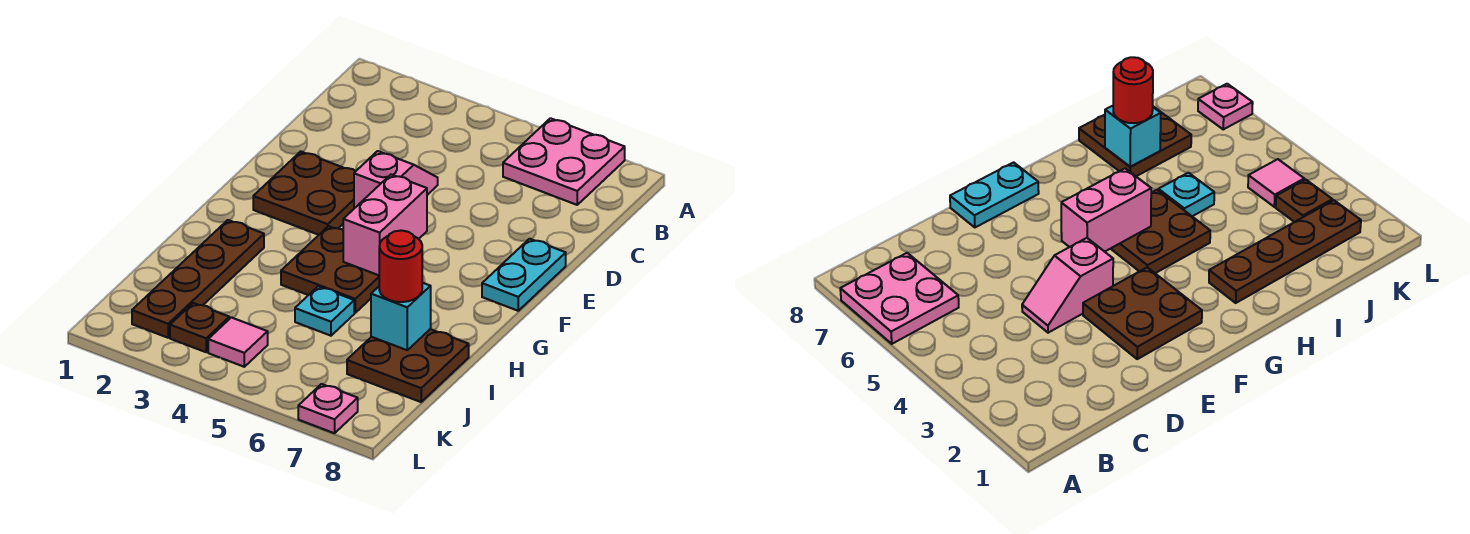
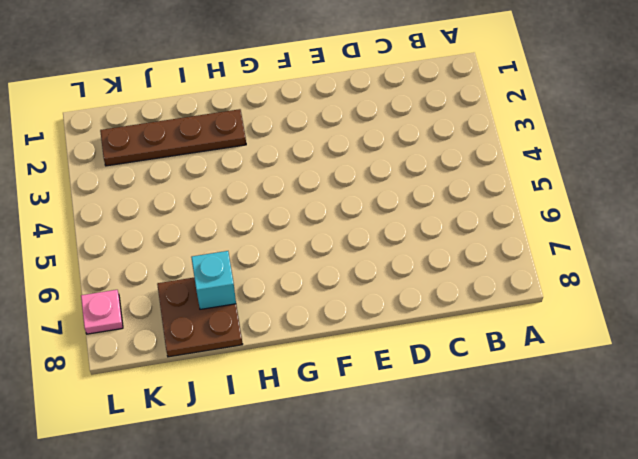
none -> pink 2x2 plate [503,118,625,205]
none -> pink 1x2 slope [354,151,438,208]
none -> brown 2x2 plate [253,151,356,235]

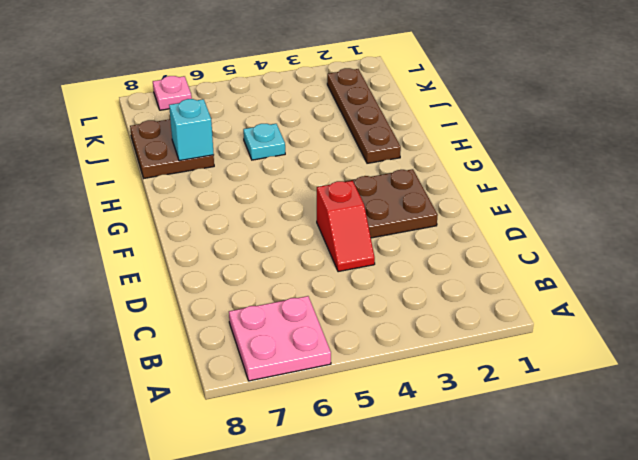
red 1x2 slope [317,181,375,272] -> pink 1x2 slope [354,151,438,208]
none -> cyan 1x2 plate [482,239,566,311]
none -> brown 2x2 plate [281,226,379,313]
none -> brown 1x1 plate [170,303,229,352]

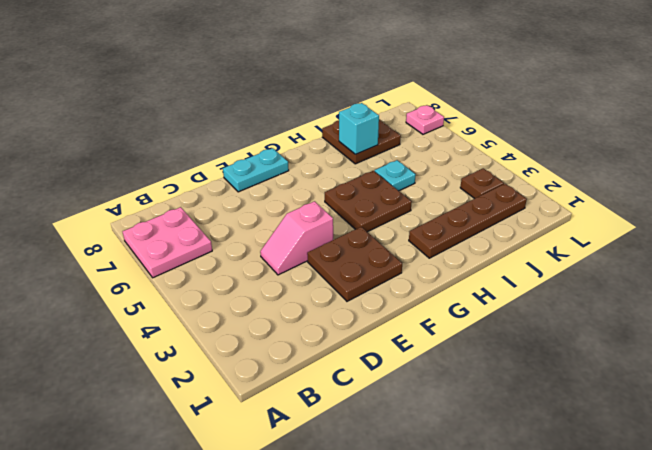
none -> pink 1x1 tile [208,318,268,367]
none -> pink 1x2 brick [343,175,427,275]
none -> red 1x1 round brick [379,230,422,302]

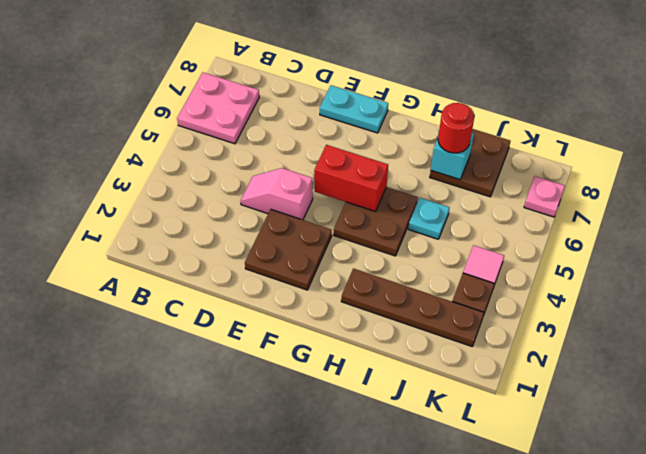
red 1x2 brick [314,145,388,211] -> pink 1x2 brick [343,175,427,275]

